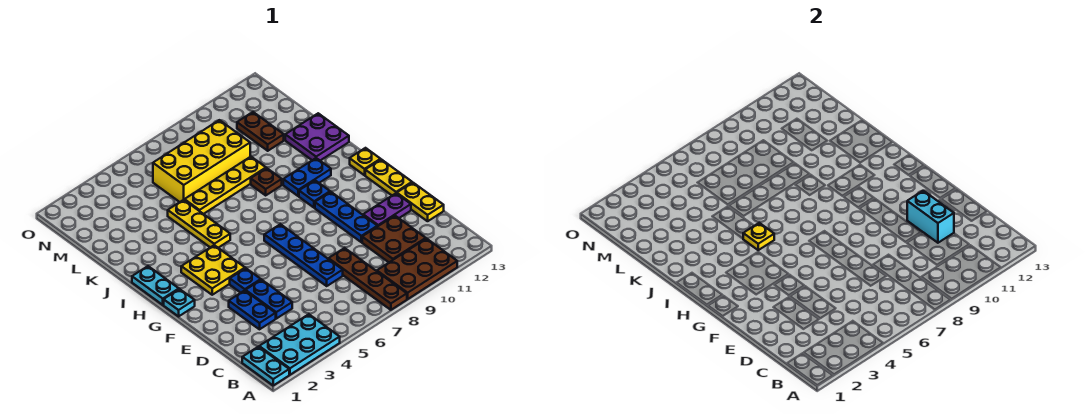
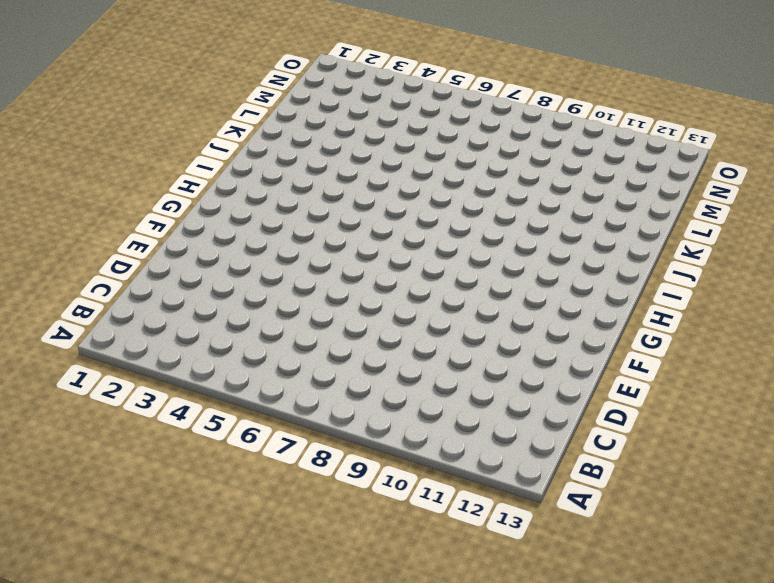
none -> cyan 1x2 plate [242,347,289,385]
none -> cyan 2x3 plate [259,314,340,375]
none -> brown 1x4 plate [329,248,407,310]

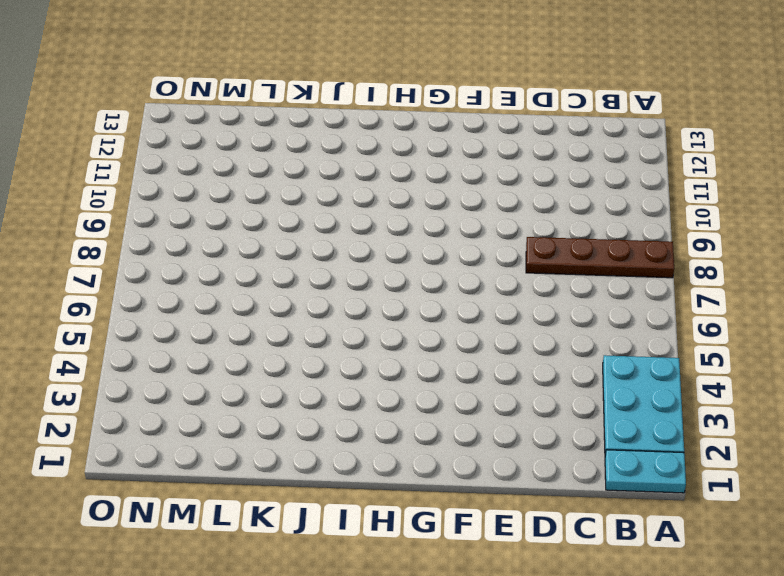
none -> brown 2x3 plate [377,239,457,299]
none -> brown 2x2 plate [362,216,426,262]
none -> blue 1x2 plate [229,291,276,329]

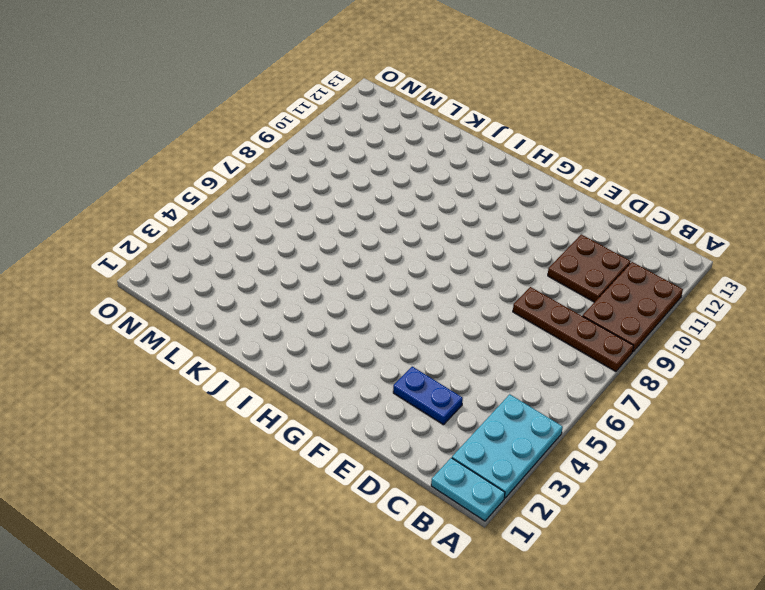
none -> blue 1x2 plate [246,280,292,319]
none -> blue 1x4 plate [264,224,343,286]
none -> yellow 1x2 plate [397,183,444,221]

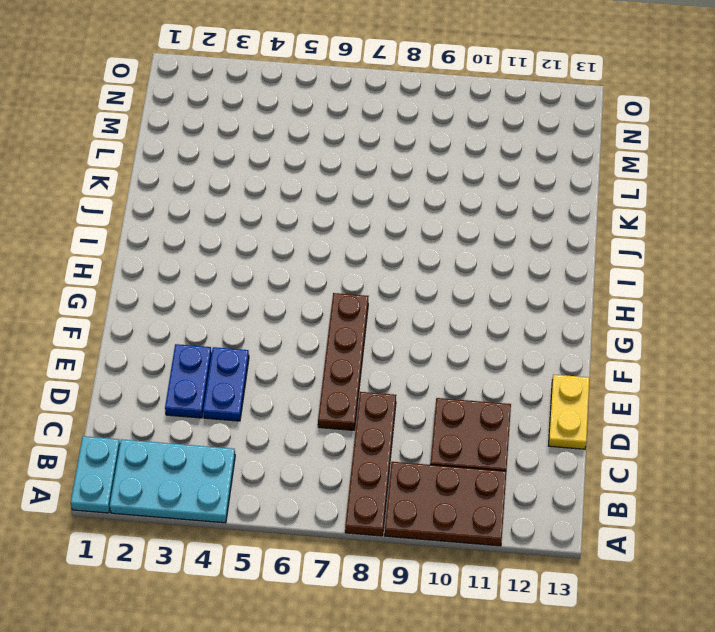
brown 1x4 plate [318,293,369,430] -> blue 1x4 plate [264,224,343,286]
none -> blue 1x3 plate [315,192,377,242]
none -> purple 1x2 plate [363,193,411,227]
none -> blue 1x1 plate [230,268,261,293]

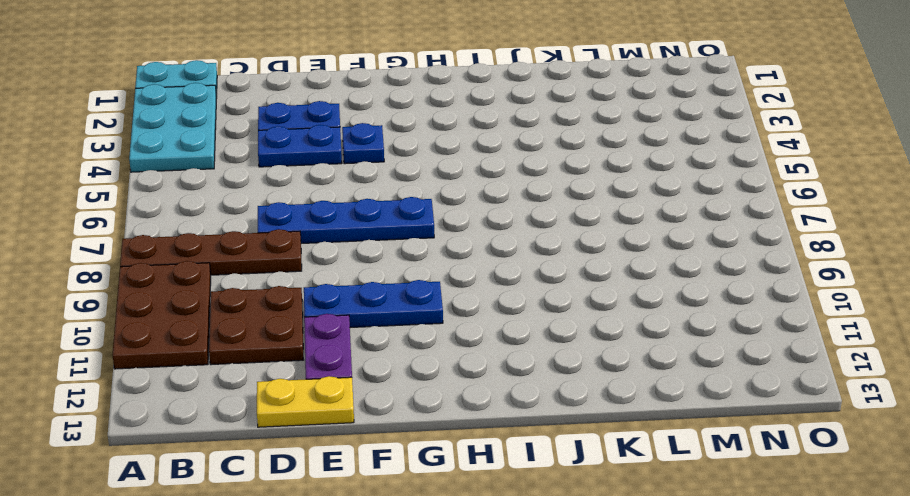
none -> yellow 1x2 plate [365,159,412,195]
none -> cyan 1x1 plate [164,289,195,316]
none -> yellow 2x2 plate [181,245,245,295]

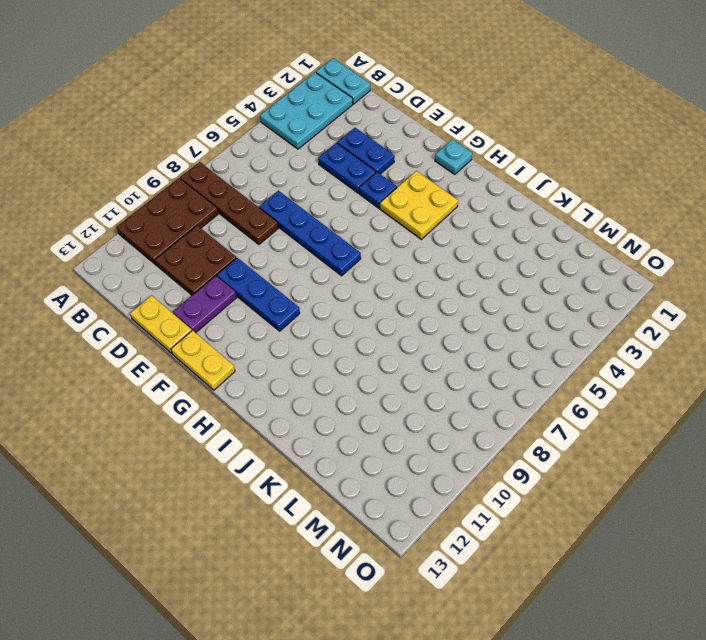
none -> cyan 1x2 plate [132,266,179,305]
none -> blue 1x1 plate [299,180,330,208]
none -> yellow 1x1 plate [350,148,381,175]

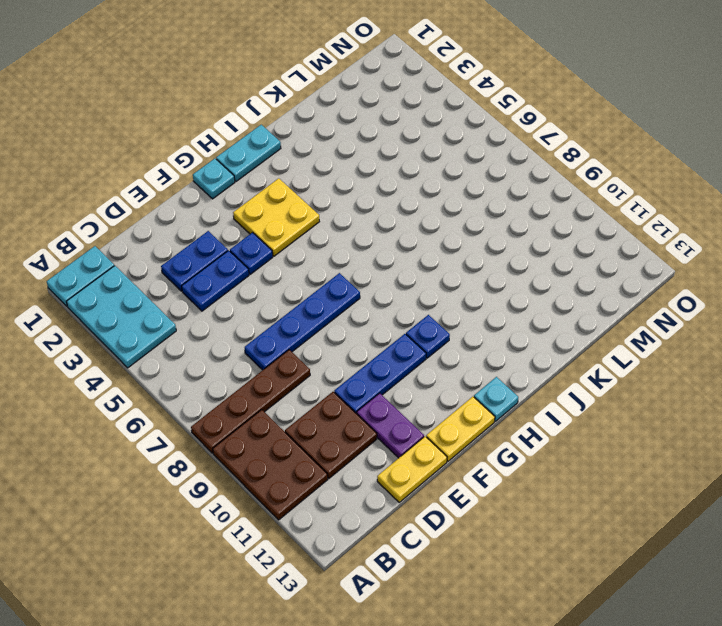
cyan 1x1 plate [474,377,518,421] -> yellow 1x1 plate [350,148,381,175]
none -> yellow 1x3 plate [168,200,230,248]
none -> blue 1x2 plate [283,158,331,196]
none -> brown 1x1 plate [251,168,282,195]

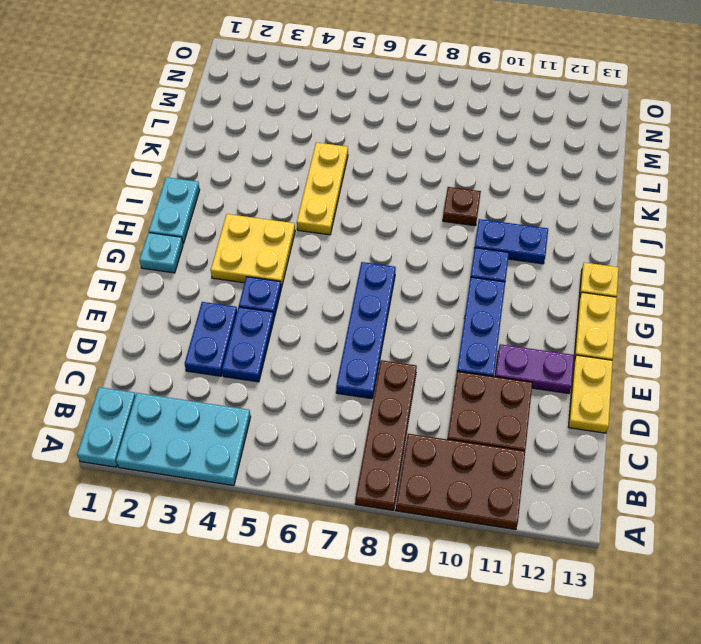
none -> purple 2x2 plate [285,113,349,161]
none -> yellow 1x4 plate [185,157,266,214]
none -> yellow 2x4 brick [153,120,250,202]

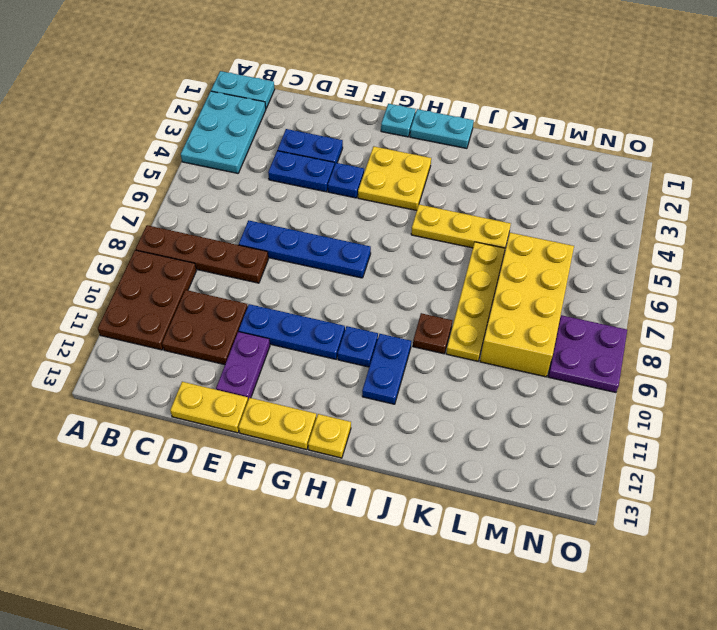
purple 2x2 plate [548,315,627,393] -> purple 2x2 plate moved to [285,113,349,161]
none -> brown 1x2 plate [237,112,284,151]
none -> cyan 1x2 brick [907,191,954,243]
none -> yellow 1x1 plate [743,223,774,250]

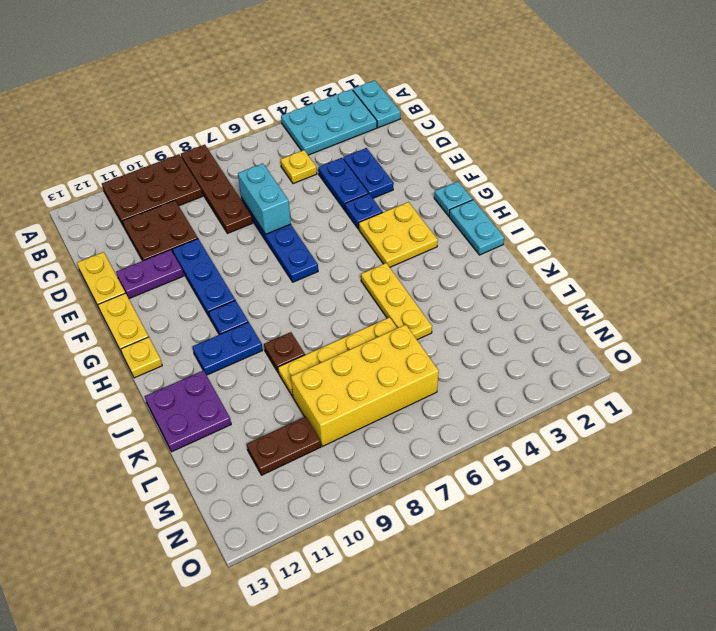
yellow 1x1 plate [280,150,317,184] -> yellow 1x1 plate moved to [743,223,774,250]
cyan 1x2 brick [238,163,291,234] -> cyan 1x2 brick moved to [907,191,954,243]
brown 1x2 plate [247,416,321,475] -> brown 1x2 plate turned to [237,112,284,151]

